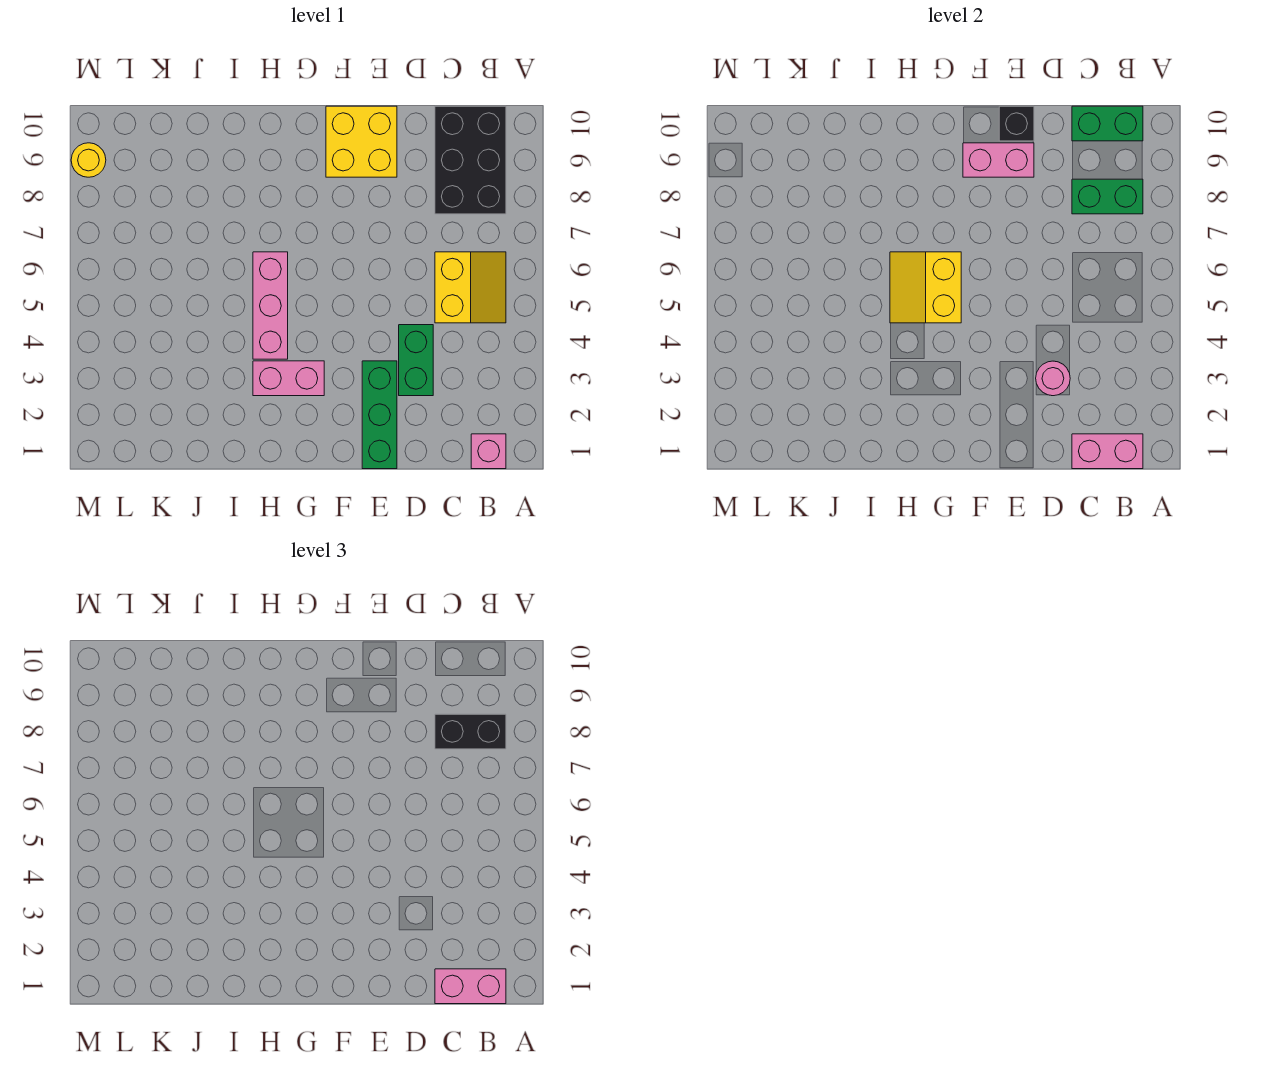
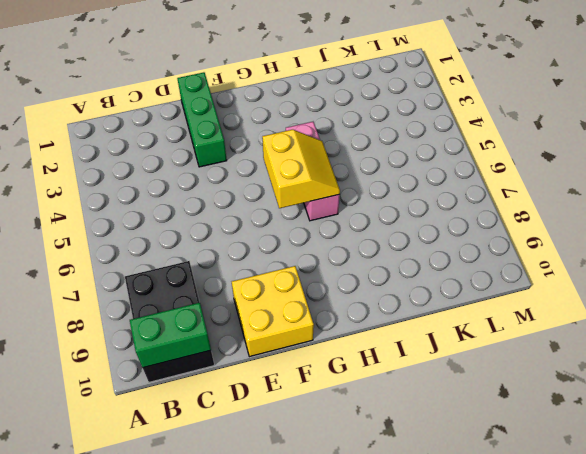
none -> pink 1x1 brick [471,434,506,469]
none -> yellow 2x2 slope [435,252,506,323]
none -> green 1x2 brick [399,325,433,396]

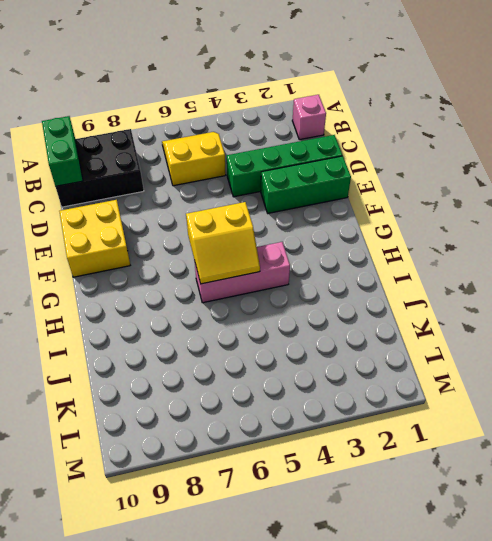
green 1x4 brick [227,135,342,197] -> green 1x2 brick [399,325,433,396]
none -> pink 1x2 brick [253,361,324,396]
none -> yellow 1x1 round brick [71,143,106,177]
none -> pink 1x2 brick [1072,434,1143,469]

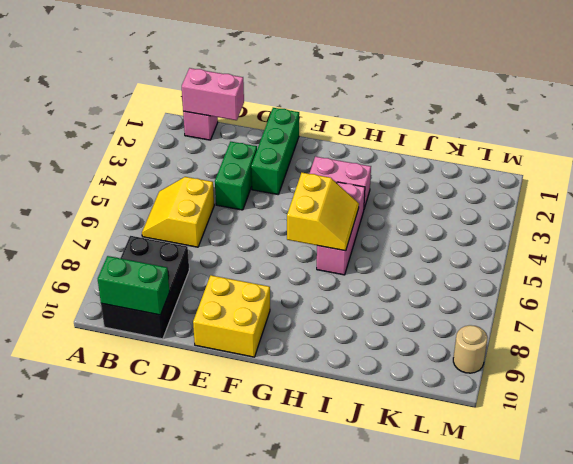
tan 1x1 round brick [453,325,487,373] -> yellow 1x1 round brick [71,143,106,177]
none -> green 1x2 brick [1072,179,1143,214]
none -> pink 1x1 round brick [1036,361,1070,396]
none -> pink 1x2 brick [963,143,1034,177]

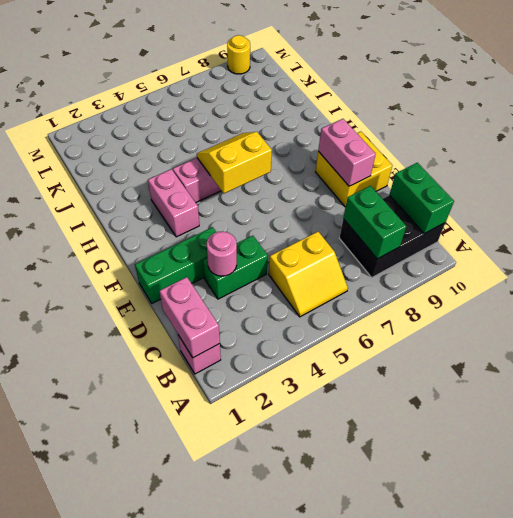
none -> black 1x1 brick [999,106,1034,141]
none -> pink 1x2 brick [435,969,506,1004]
none -> black 1x2 brick [435,714,506,749]

